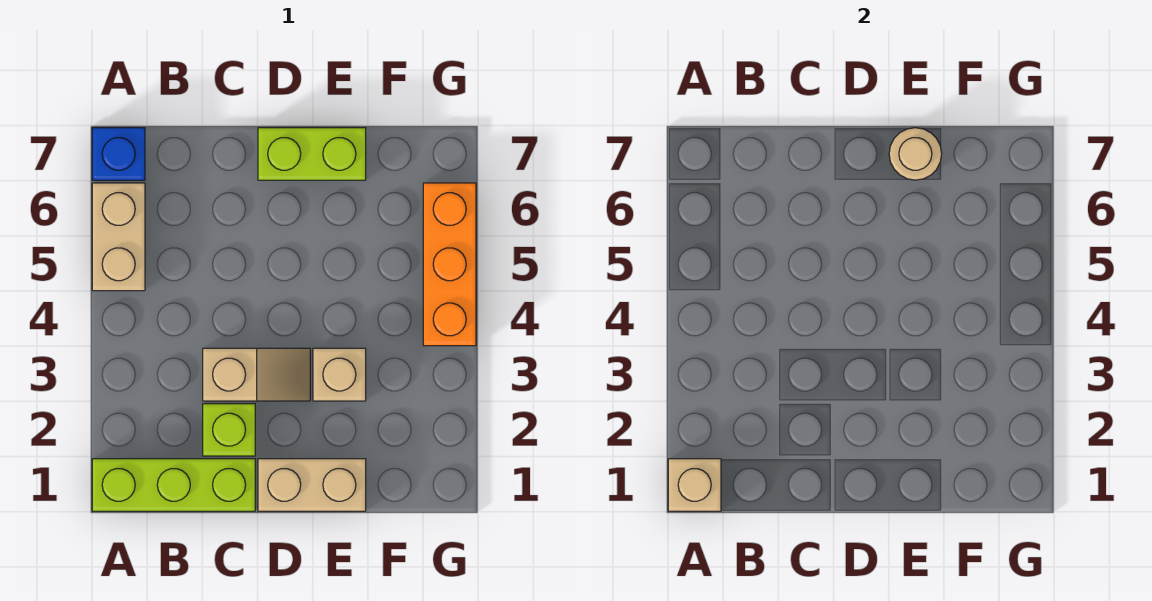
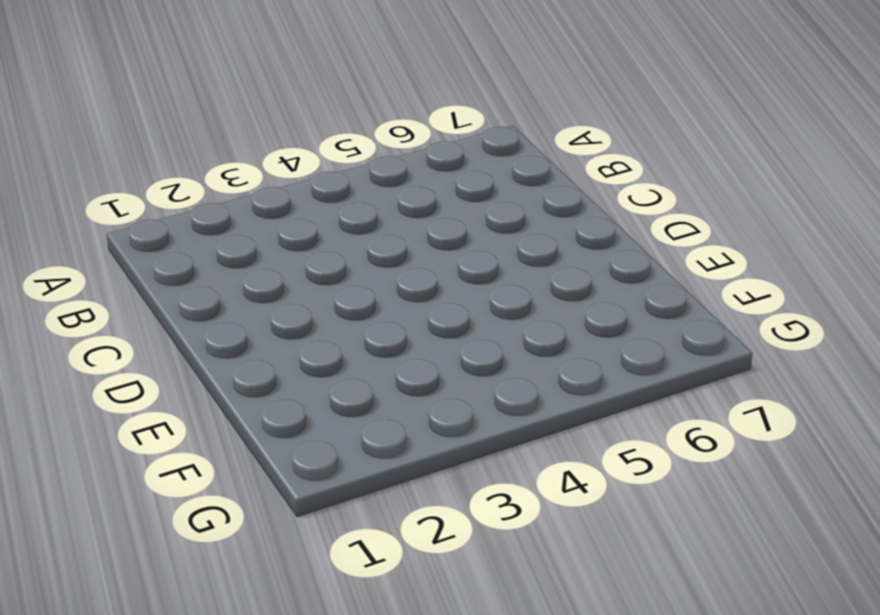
none -> lime 1x3 brick [92,459,255,511]
none -> tan 1x2 brick [92,183,145,291]

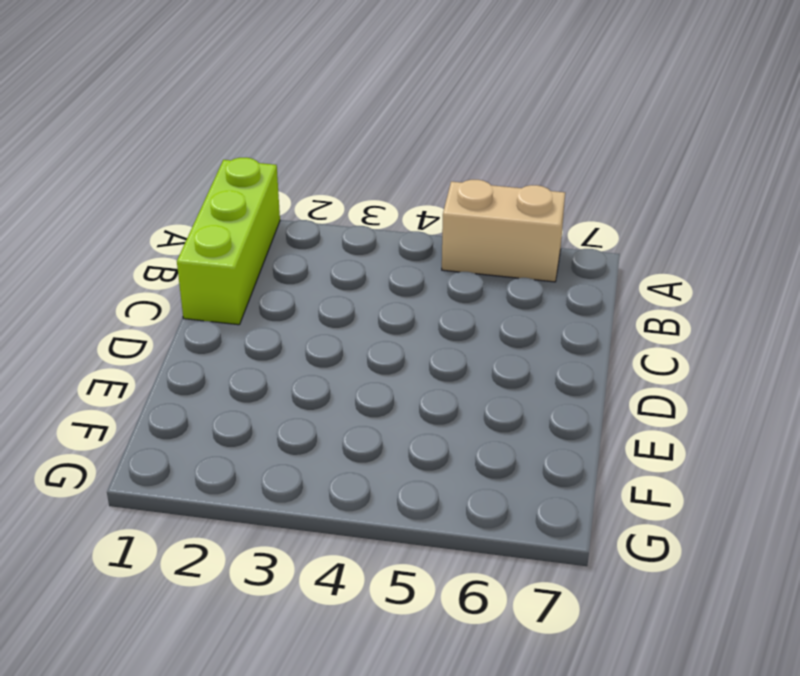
none -> blue 1x1 brick [92,128,145,180]
none -> lime 1x1 brick [203,404,255,456]

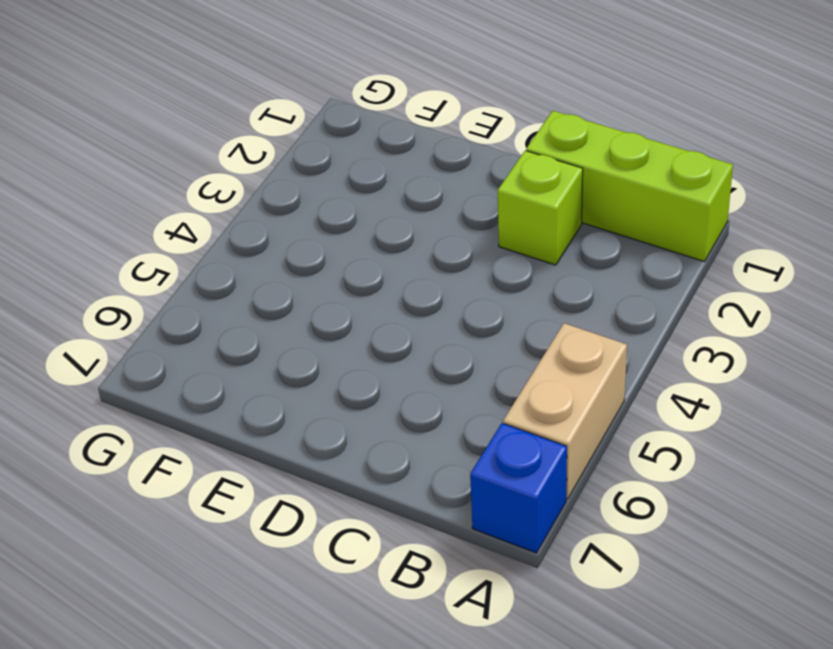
none -> tan 1x2 slope [203,348,310,401]
none -> tan 1x2 brick [258,459,366,511]

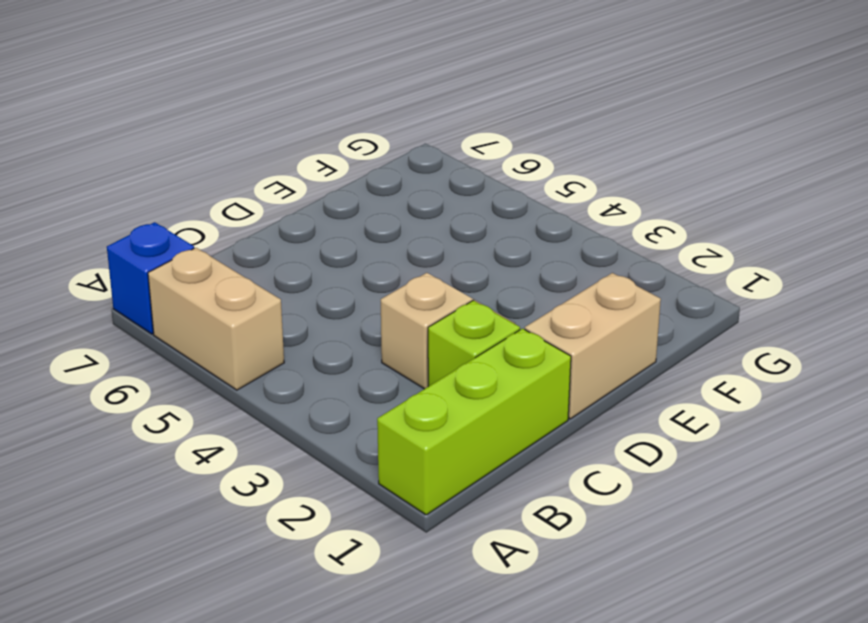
none -> lime 1x2 brick [258,128,366,180]
none -> tan 1x1 brick [313,348,366,401]

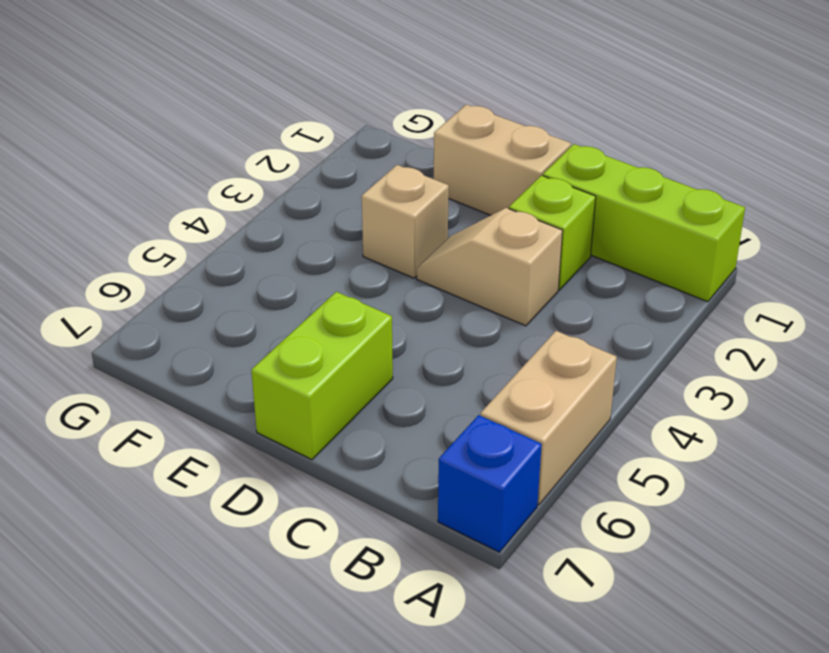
lime 1x2 brick [251,292,393,460] -> lime 1x2 brick turned to [258,128,366,180]
none -> orange 1x3 brick [423,183,476,346]
none -> tan 1x1 brick [668,459,721,511]

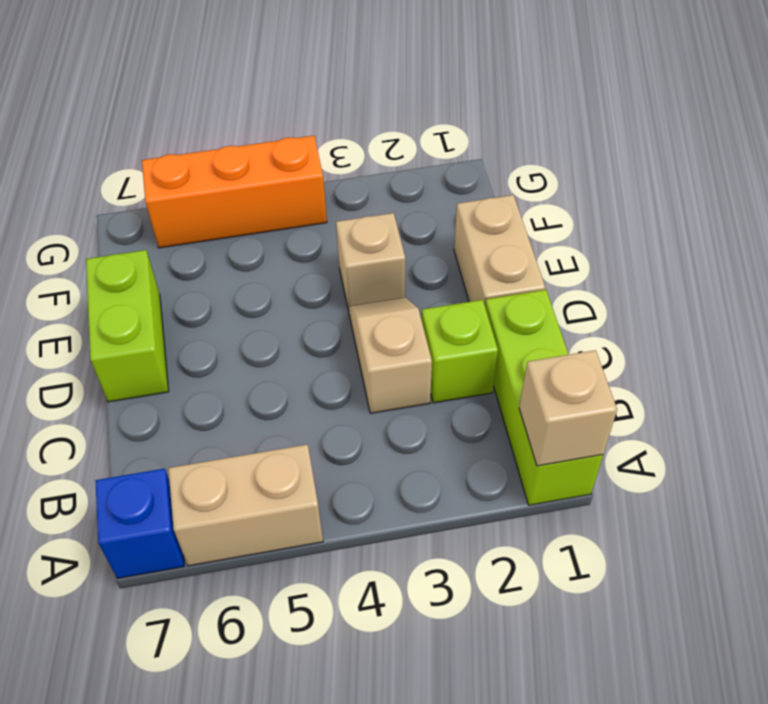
none -> tan 1x1 round brick [889,128,942,180]

